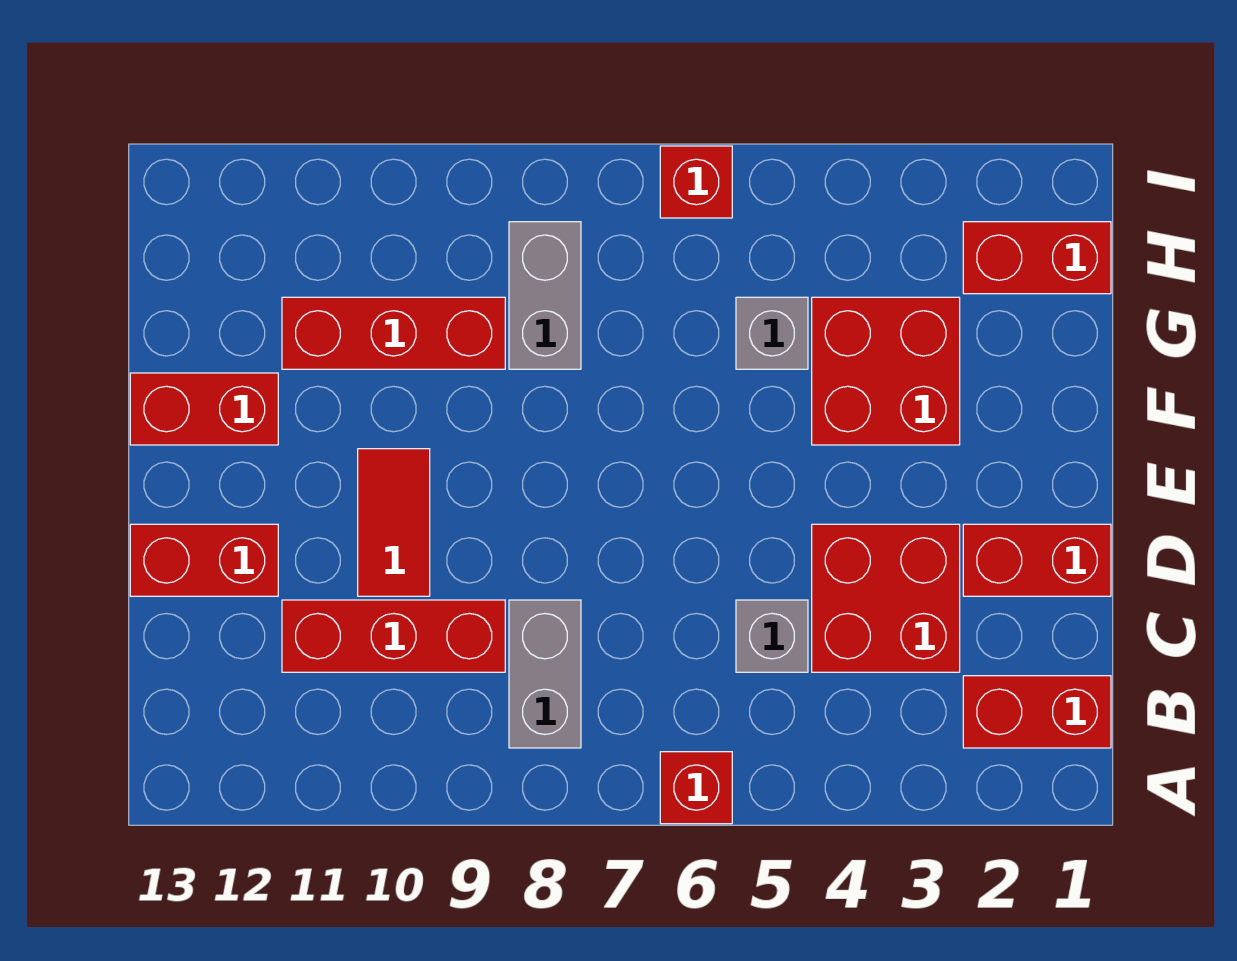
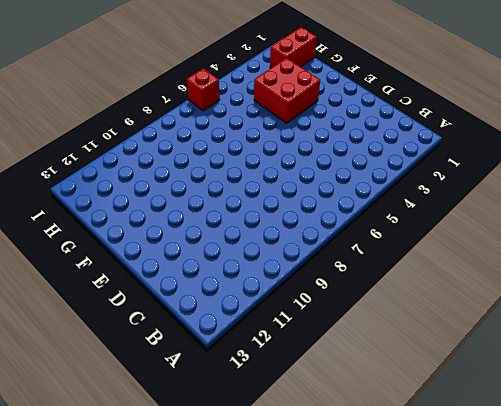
none -> red 1x1 brick [660,752,732,824]
none -> red 1x2 brick [963,676,1111,748]
none -> grey 1x2 brick [509,600,581,748]

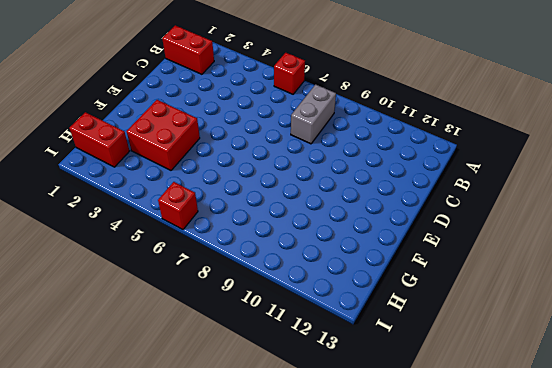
none -> red 2x2 brick [812,524,960,672]
none -> grey 1x1 brick [736,600,808,672]
none -> red 1x3 brick [282,600,505,672]

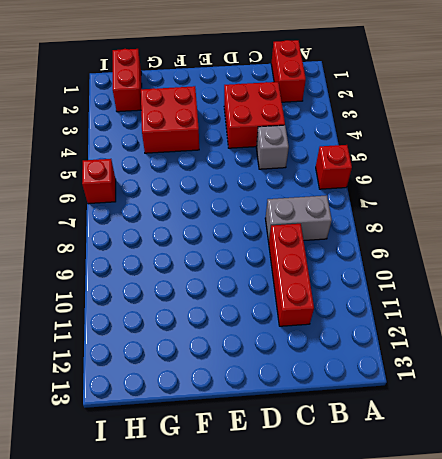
none -> red 1x2 brick [963,524,1111,596]
none -> red 1x2 tile [358,449,430,596]
none -> red 1x2 brick [130,524,278,596]

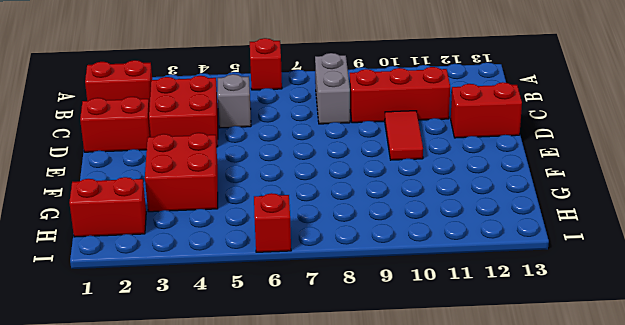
none -> red 1x2 brick [130,373,278,445]
none -> grey 1x1 brick [736,297,808,369]
none -> grey 1x2 brick [509,222,581,369]

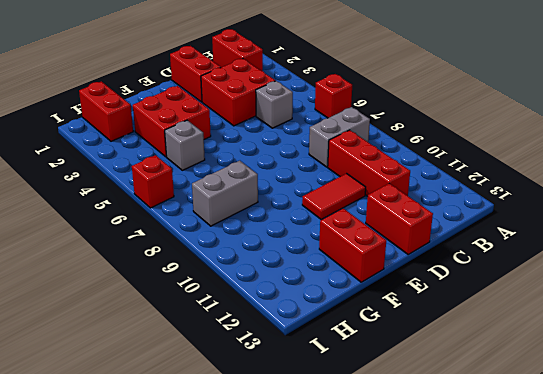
none -> red 1x3 brick [282,297,505,369]

